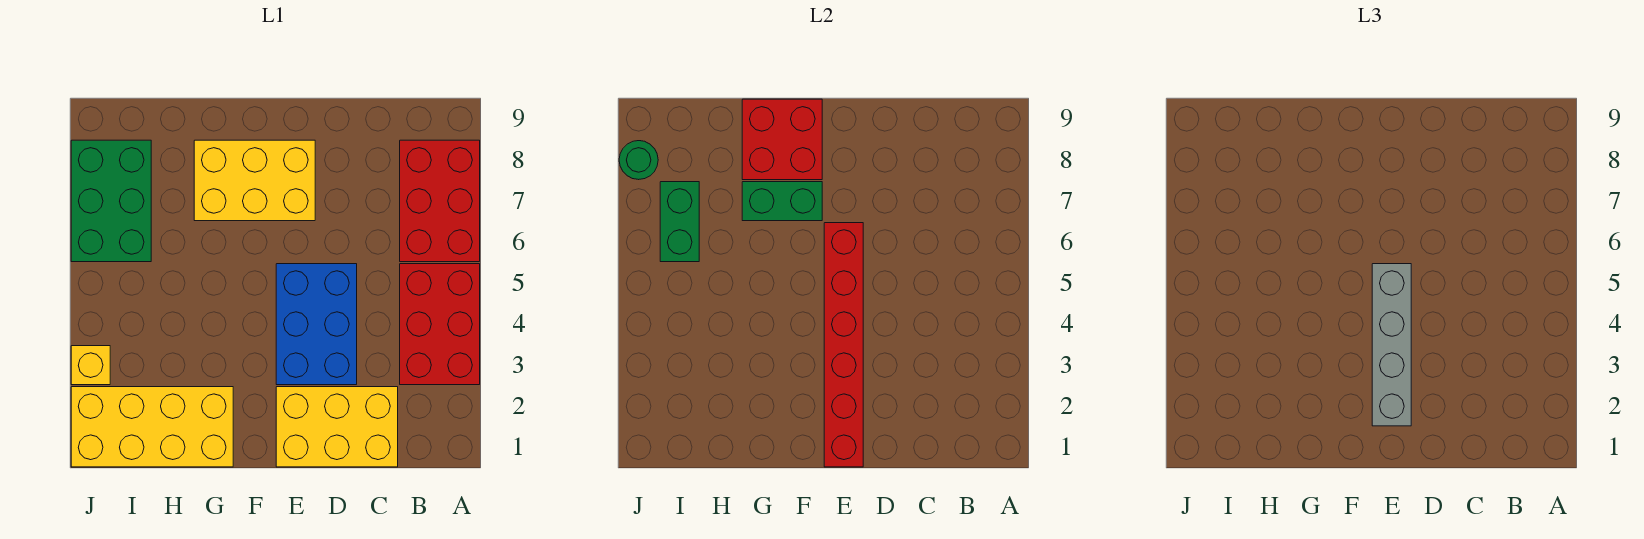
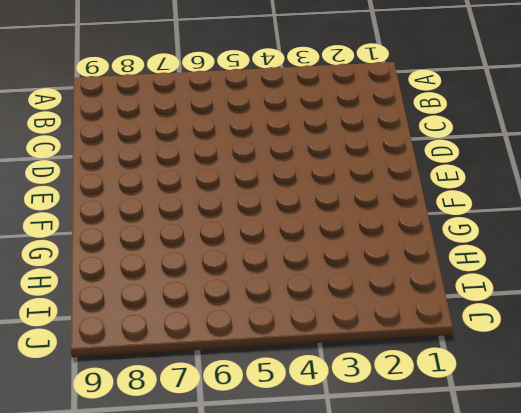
none -> red 2x3 brick [400,264,480,385]
none -> red 2x3 brick [400,140,480,262]
none -> yellow 2x3 brick [276,387,398,467]

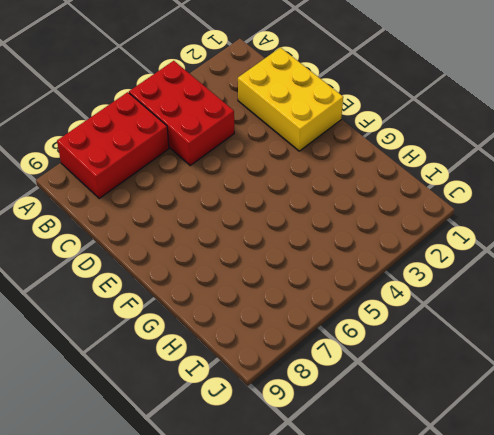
red 2x3 brick [129,61,234,165] -> red 2x3 brick turned to [400,264,480,385]
none -> blue 2x3 brick [276,264,357,385]
none -> yellow 2x3 brick [194,140,315,221]
none -> yellow 2x4 brick [71,387,233,467]

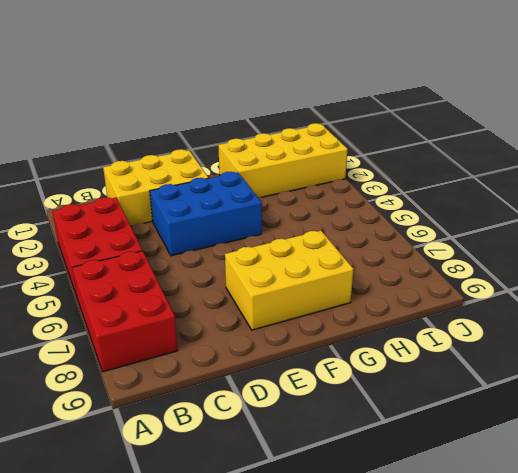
blue 2x3 brick [150,172,262,256] -> blue 2x3 brick turned to [276,264,357,385]
none -> green 2x3 brick [71,140,151,262]
none -> yellow 1x1 brick [71,346,110,385]
none -> red 1x6 brick [824,223,863,467]

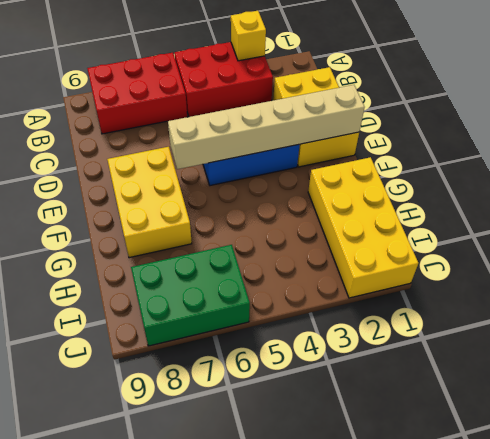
yellow 1x1 brick [231,11,266,61] -> yellow 1x1 brick moved to [71,346,110,385]
tan 1x6 brick [168,85,365,169] -> red 1x6 brick [824,223,863,467]
none -> green 1x2 brick [742,182,822,221]
none -> red 2x2 brick [742,99,822,180]
none -> green 1x2 brick [660,182,699,262]

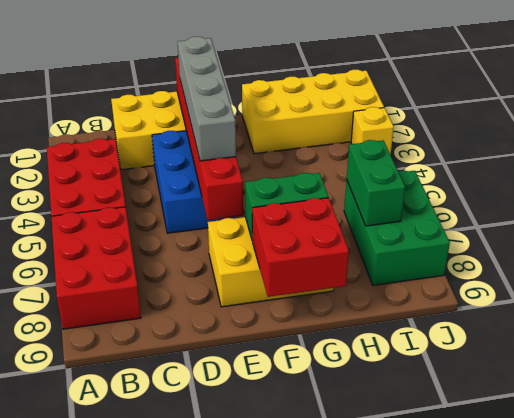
none -> green 1x1 round brick [619,141,658,180]

